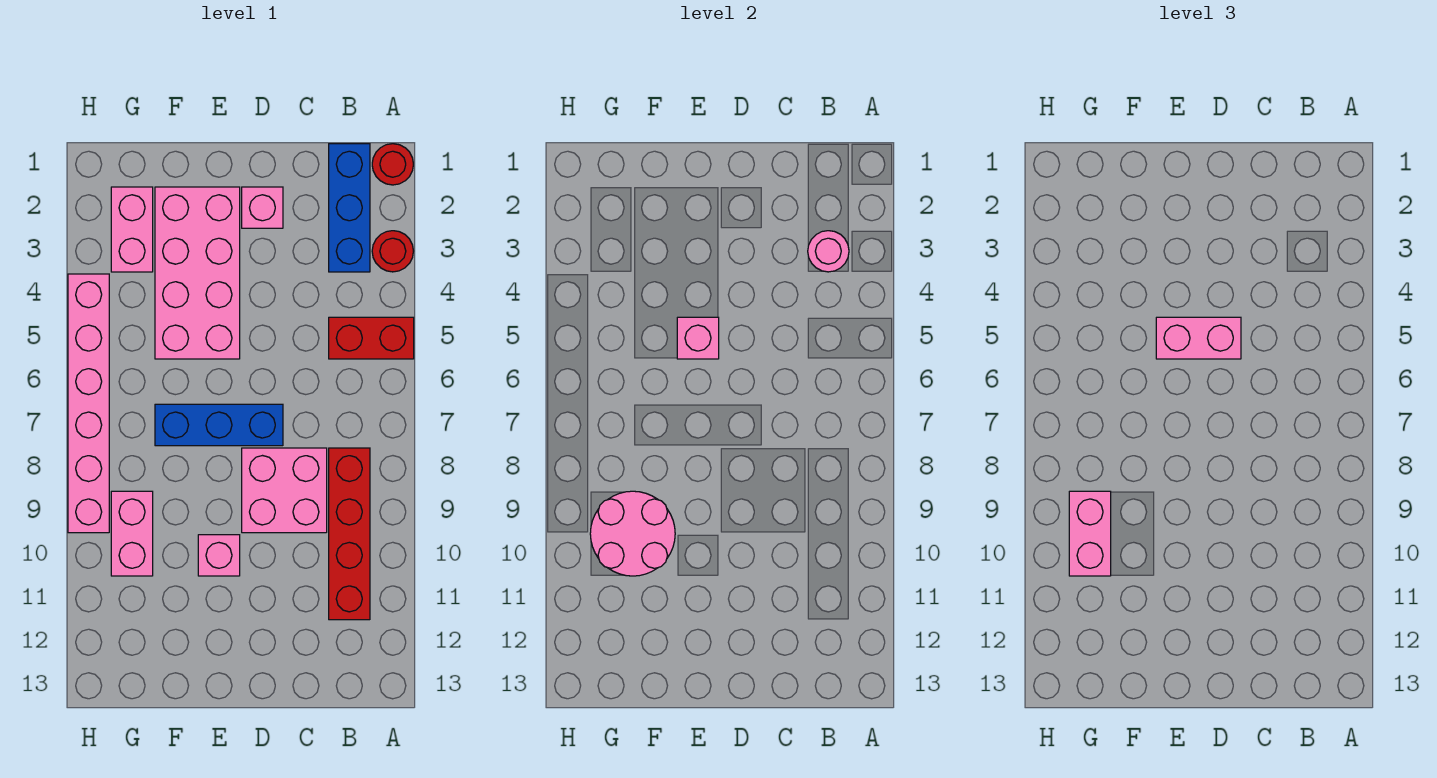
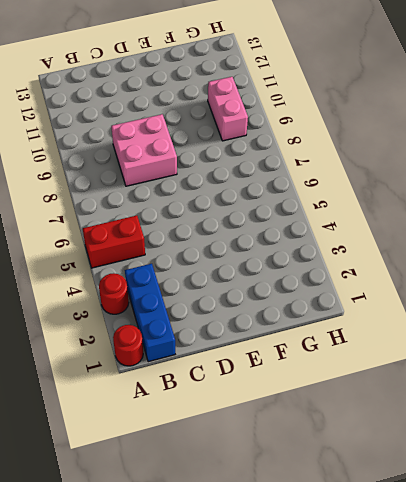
none -> red 1x4 brick [329,448,370,620]
none -> pink 1x1 brick [242,187,283,228]
none -> blue 1x3 brick [155,404,283,446]

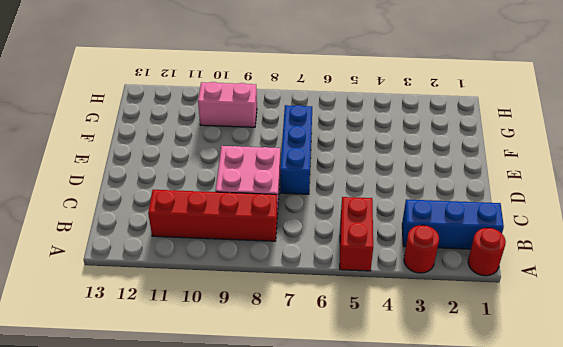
none -> pink 1x1 brick [242,187,283,228]
none -> pink 2x4 brick [155,187,240,359]
none -> pink 1x1 brick [198,535,240,576]

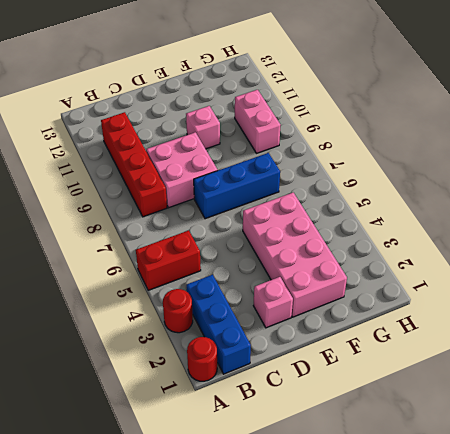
none -> pink 1x2 brick [111,187,153,272]
none -> pink 1x6 brick [68,274,109,533]
none -> pink 1x1 round brick [808,231,849,272]

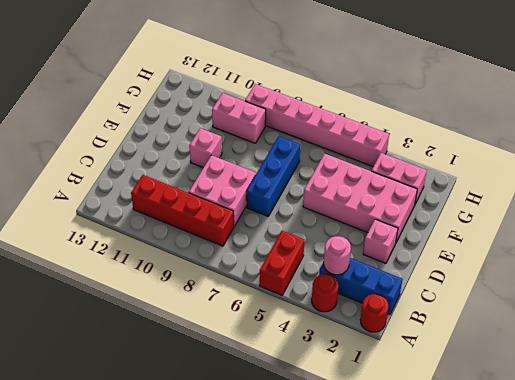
none -> pink 1x1 brick [677,317,719,359]
none -> pink 2x2 round brick [590,491,675,576]
none -> pink 1x2 brick [1156,317,1241,359]

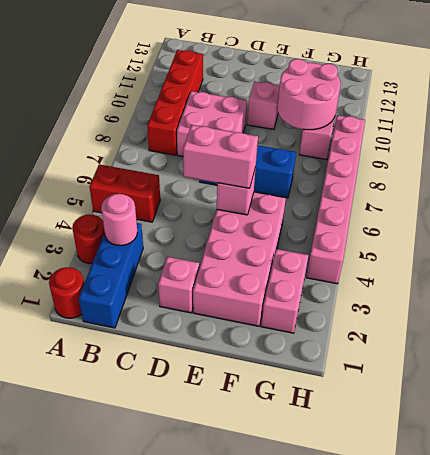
none -> pink 1x2 brick [1069,491,1111,576]

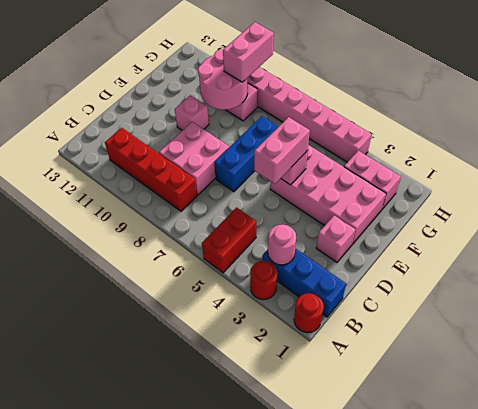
pink 1x2 brick [223,22,274,82] -> pink 1x2 brick turned to [1069,491,1111,576]

